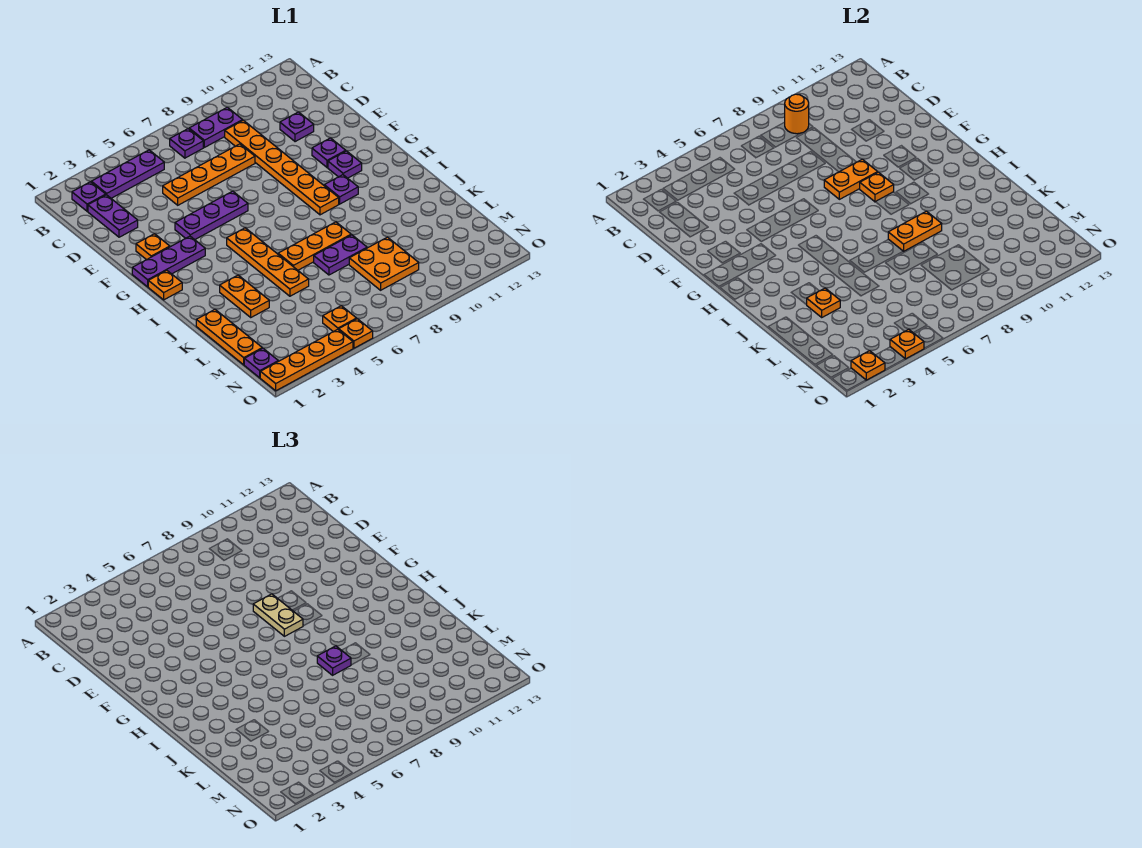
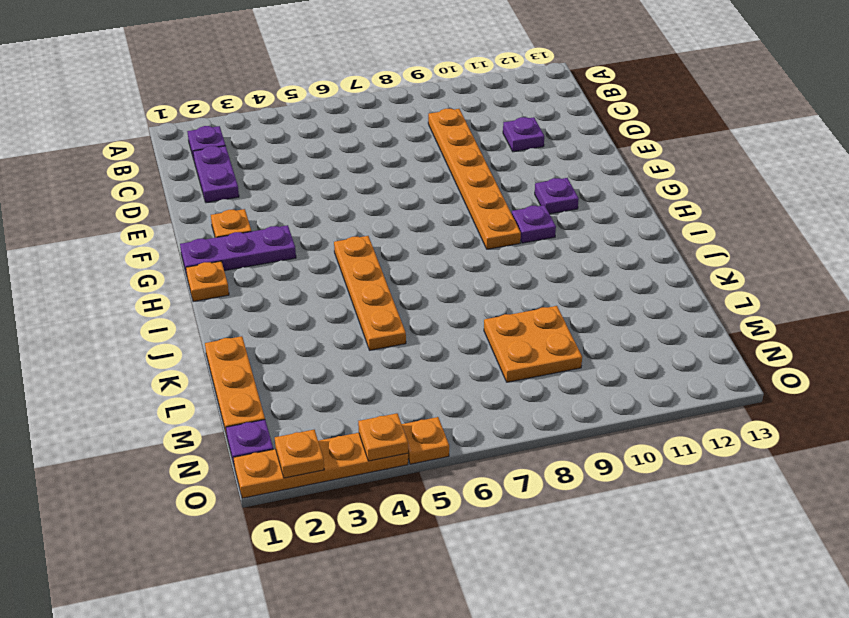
none -> purple 1x3 plate [91,150,164,198]
none -> purple 1x1 plate [170,129,203,158]
none -> purple 1x2 plate [189,107,243,147]
none -> orange 1x4 plate [163,144,255,205]

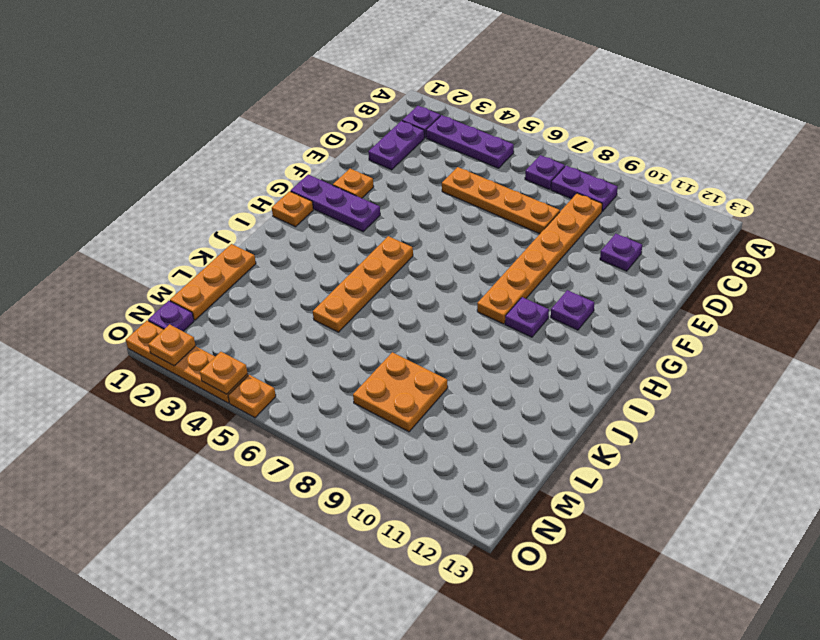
none -> purple 1x3 plate [175,191,248,240]
none -> purple 1x1 plate [312,138,346,168]
none -> orange 1x2 plate [220,275,269,317]
none -> orange 1x3 plate [278,222,351,270]

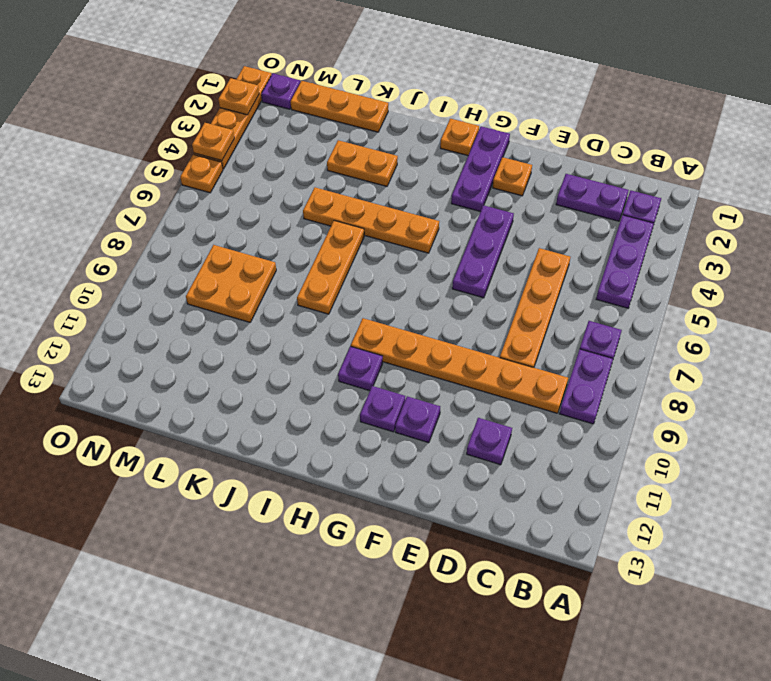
none -> purple 1x2 plate [314,235,367,275]
none -> orange 1x1 plate [323,306,357,332]
none -> orange 1x1 round brick [785,94,809,134]
none -> orange 1x2 plate [824,159,878,199]

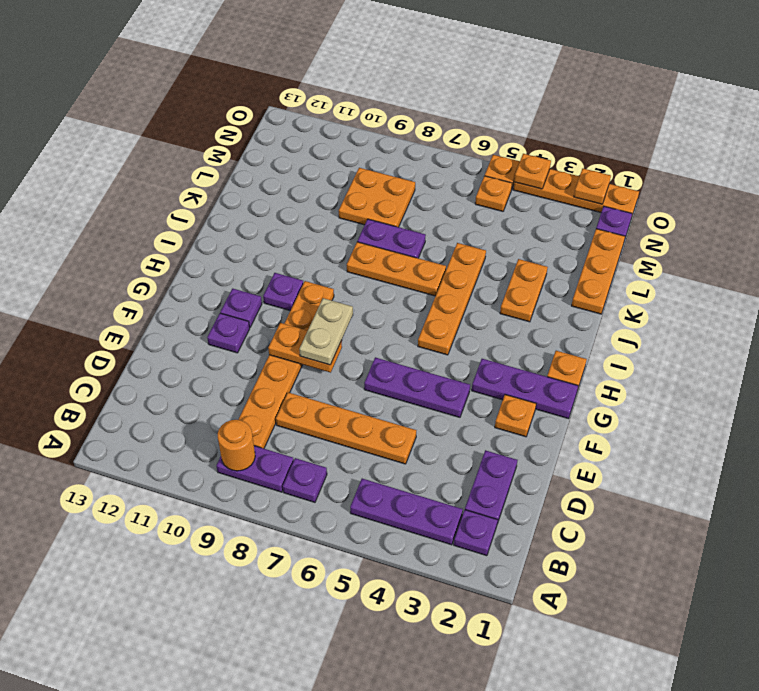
none -> purple 1x1 plate [280,112,314,142]
none -> orange 1x1 plate [860,172,894,202]
none -> orange 1x2 plate [888,211,942,251]
none -> orange 1x1 plate [807,288,840,317]

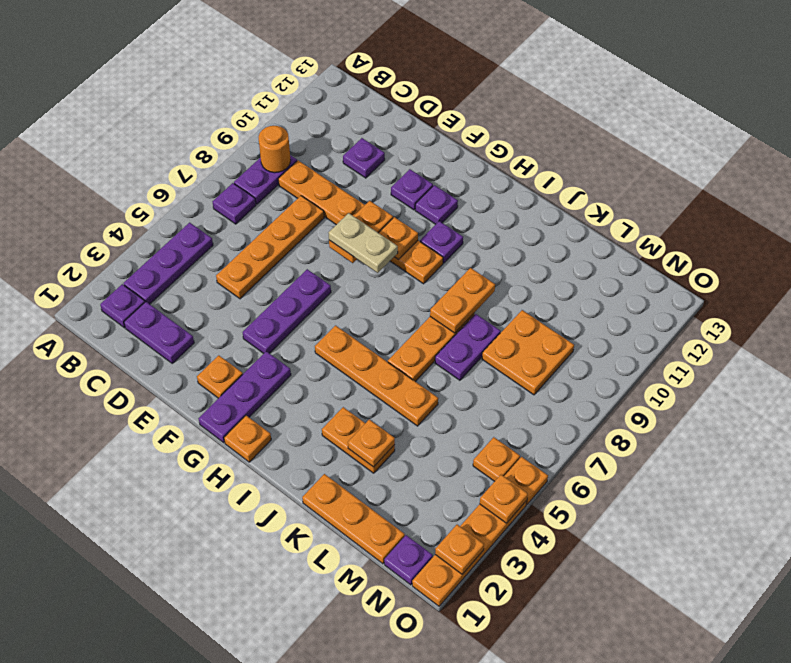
none -> purple 1x1 plate [317,646,351,675]

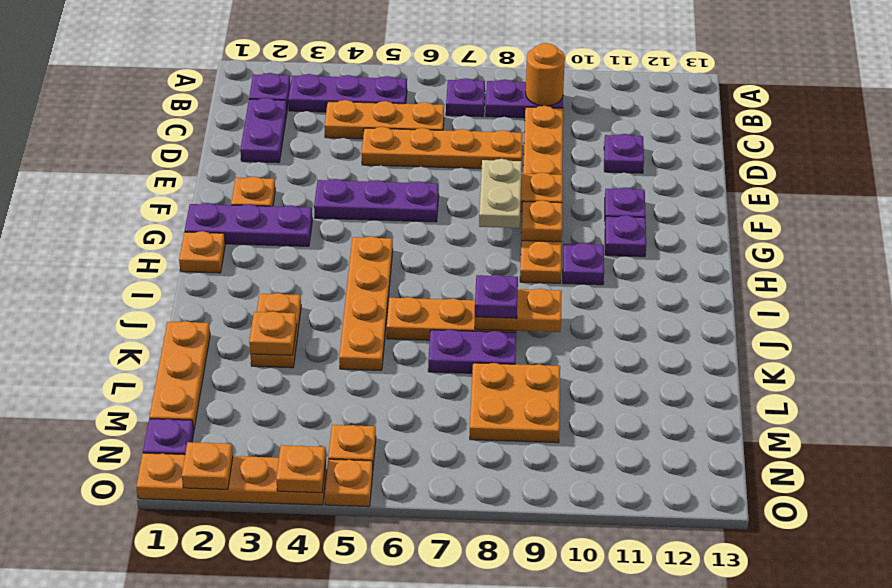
orange 1x3 plate [324,100,444,139] -> none

